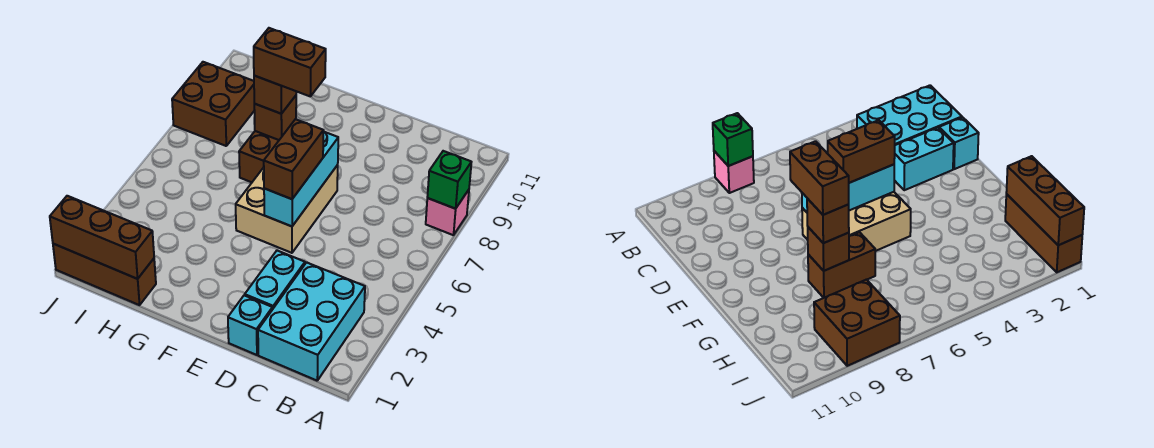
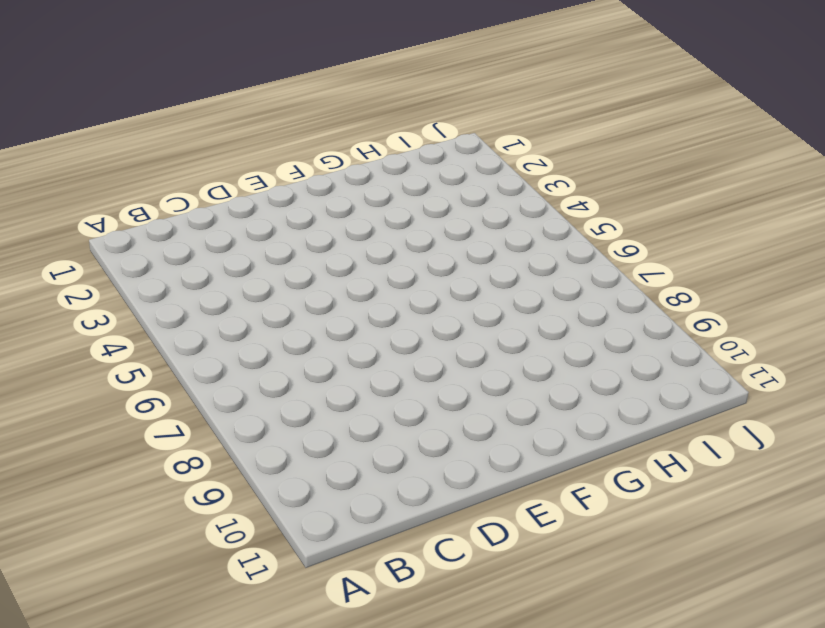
none -> pink 1x1 brick [426,190,469,235]
none -> cyan 2x3 brick [258,262,365,381]
none -> cyan 1x1 brick [228,295,272,355]

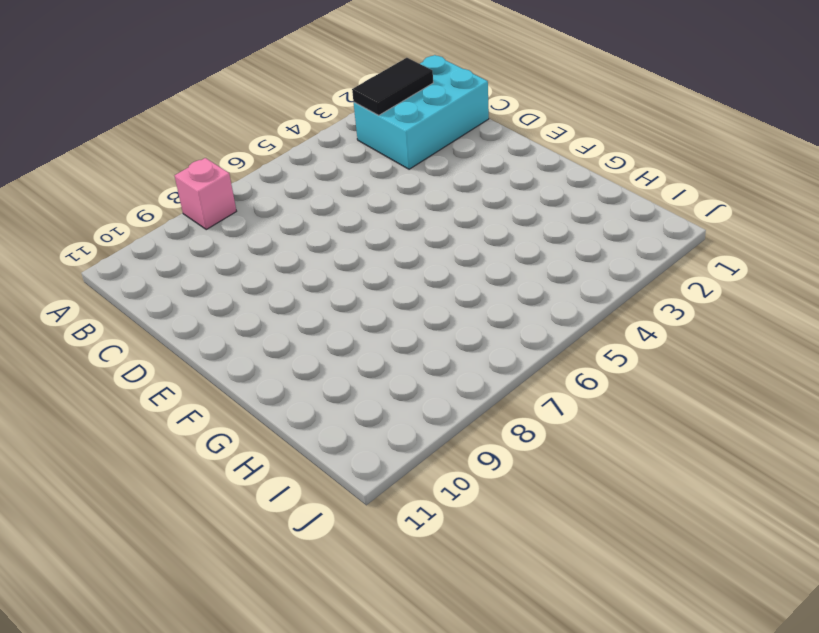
black 1x2 tile [352,58,433,116] -> none
none -> cyan 1x1 brick [228,295,272,355]
none -> cyan 1x2 brick [245,251,305,310]
none -> tan 2x3 brick [236,165,338,253]

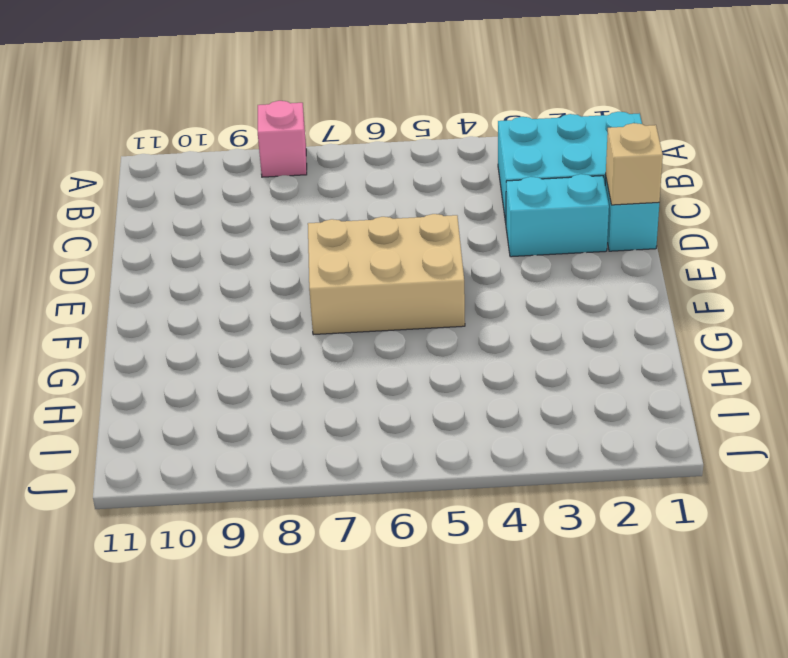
tan 1x1 brick [606,123,663,205] -> none
none -> brown 1x2 brick [239,131,279,182]
none -> brown 1x3 brick [53,244,156,305]
none -> brown 2x2 brick [172,62,255,146]

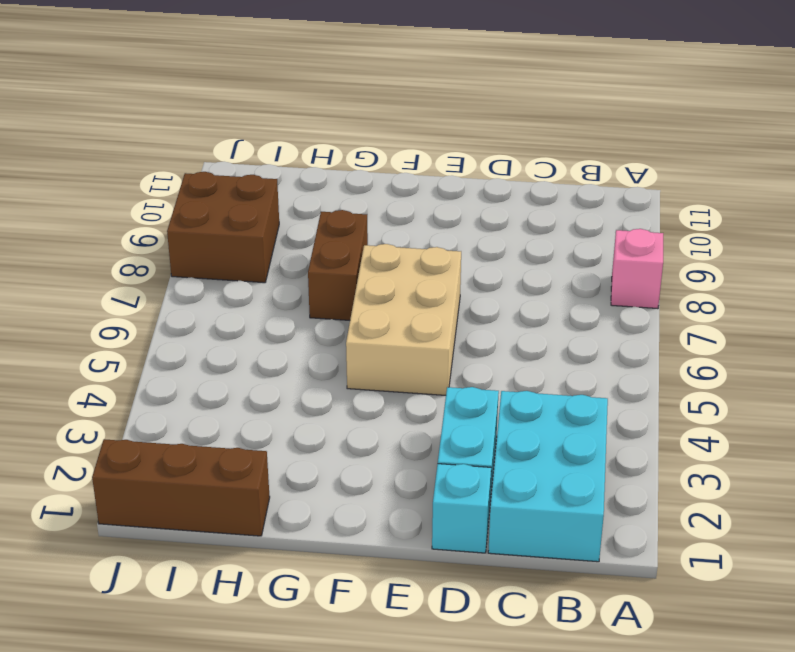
none -> green 1x1 brick [427,151,471,209]
none -> cyan 1x3 brick [264,132,338,226]
none -> brown 1x1 brick [254,96,296,140]

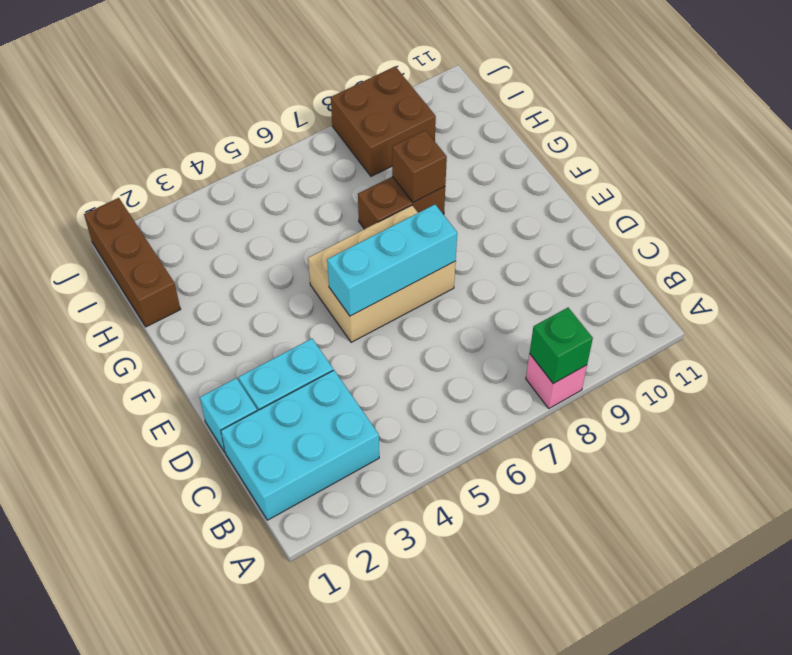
none -> brown 1x3 brick [50,196,154,279]
none -> brown 1x2 brick [264,119,324,199]
none -> brown 1x1 brick [254,76,296,114]

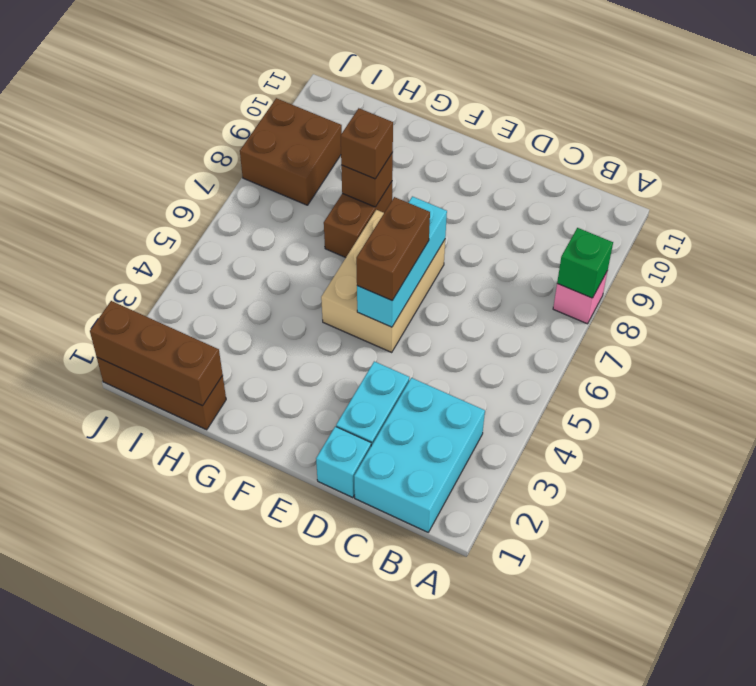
none -> brown 1x2 brick [254,28,326,96]

